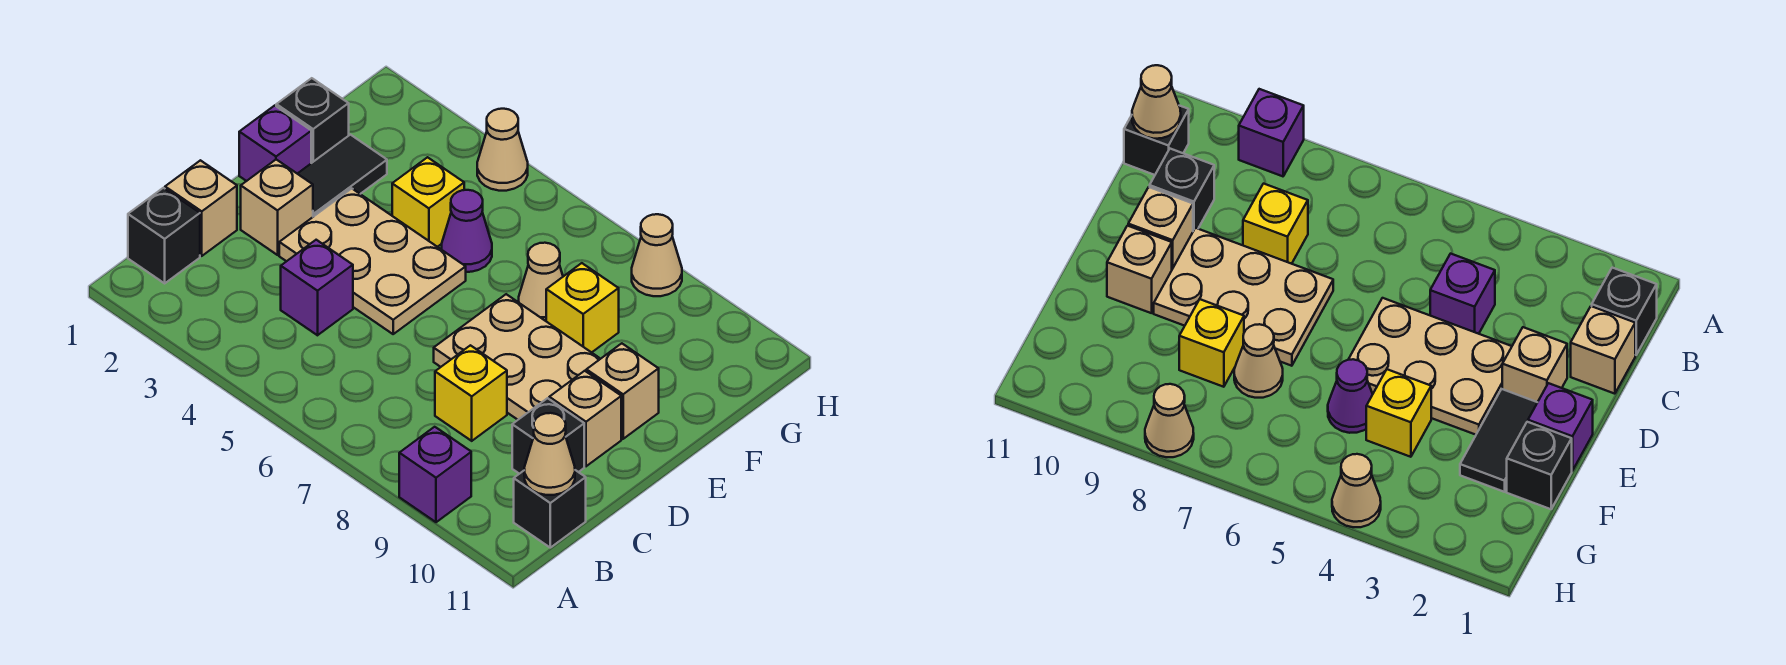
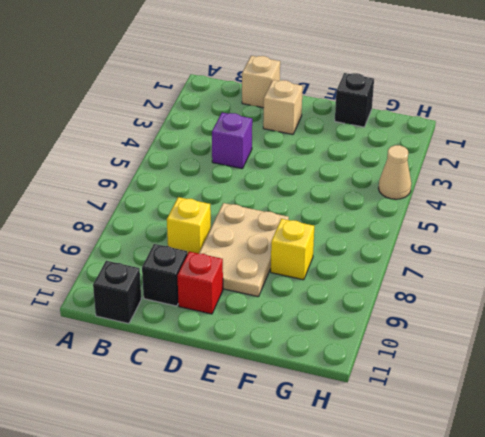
red 1x1 brick [177,252,223,314] -> tan 1x1 brick [549,371,621,466]
none -> purple 1x1 brick [399,427,471,522]
none -> black 1x1 brick [128,188,200,283]
none -> tan 2x3 plate [279,189,466,334]

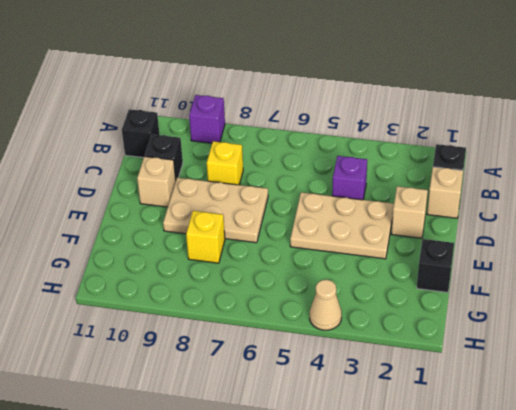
none -> purple 1x1 brick [239,106,311,181]
none -> black 1x2 tile [298,135,387,217]
none -> tan 1x1 brick [586,343,659,439]

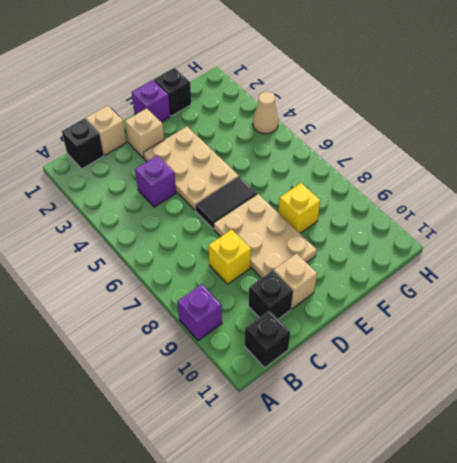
black 1x2 tile [195,176,257,229] -> black 1x2 tile moved to [298,135,387,217]
none -> tan 1x1 brick [586,343,659,439]
none -> yellow 1x1 brick [392,157,464,247]
none -> purple 1x1 cone [442,190,492,272]

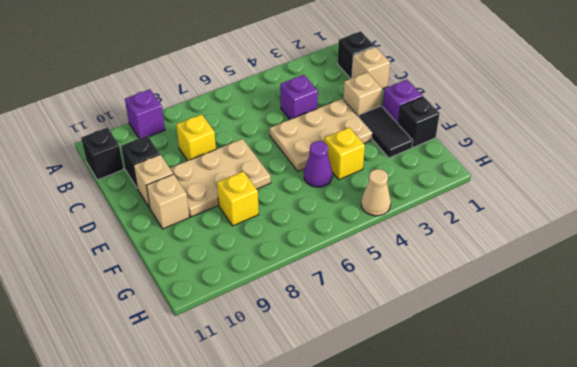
none -> tan 1x1 cone [519,243,563,321]
none -> tan 1x1 cone [632,214,682,296]
none -> tan 1x1 cone [524,413,575,495]

